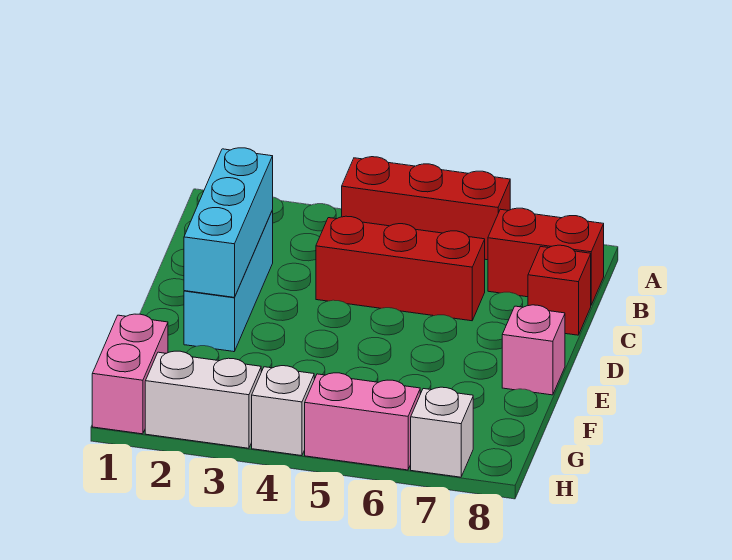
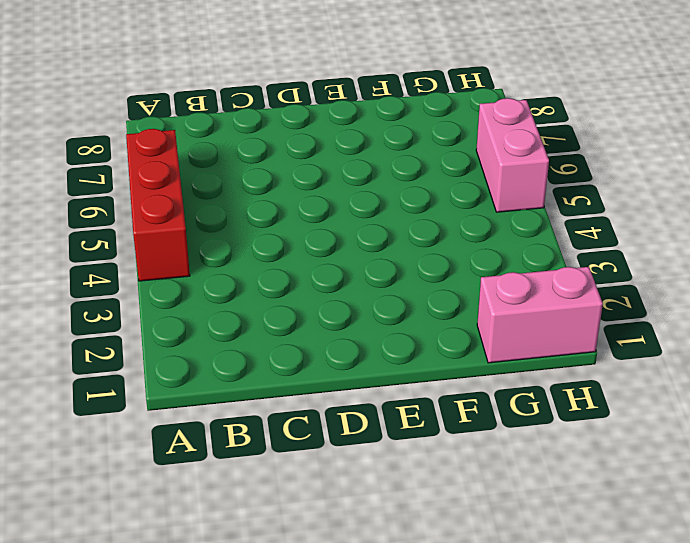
none -> red 1x2 brick [488,208,604,305]
none -> cyan 1x3 brick [184,210,273,352]
none -> red 1x3 brick [316,216,485,321]

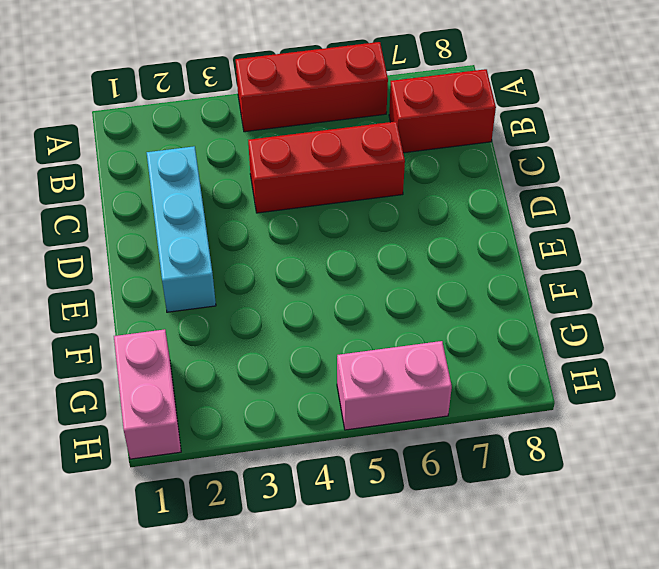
none -> red 1x1 brick [528,245,591,335]
none -> pink 1x1 brick [502,305,565,395]
none -> white 1x2 brick [145,351,261,448]

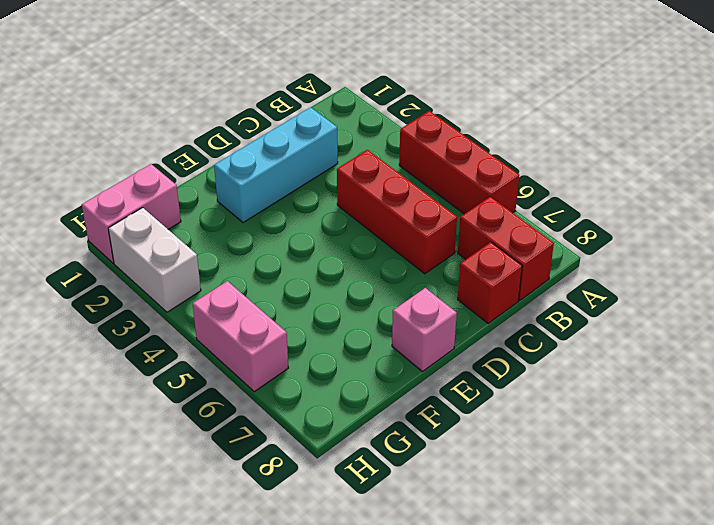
none -> white 1x1 brick [252,366,314,456]
none -> white 1x1 brick [411,387,473,477]
none -> cyan 1x3 brick [184,148,273,297]

